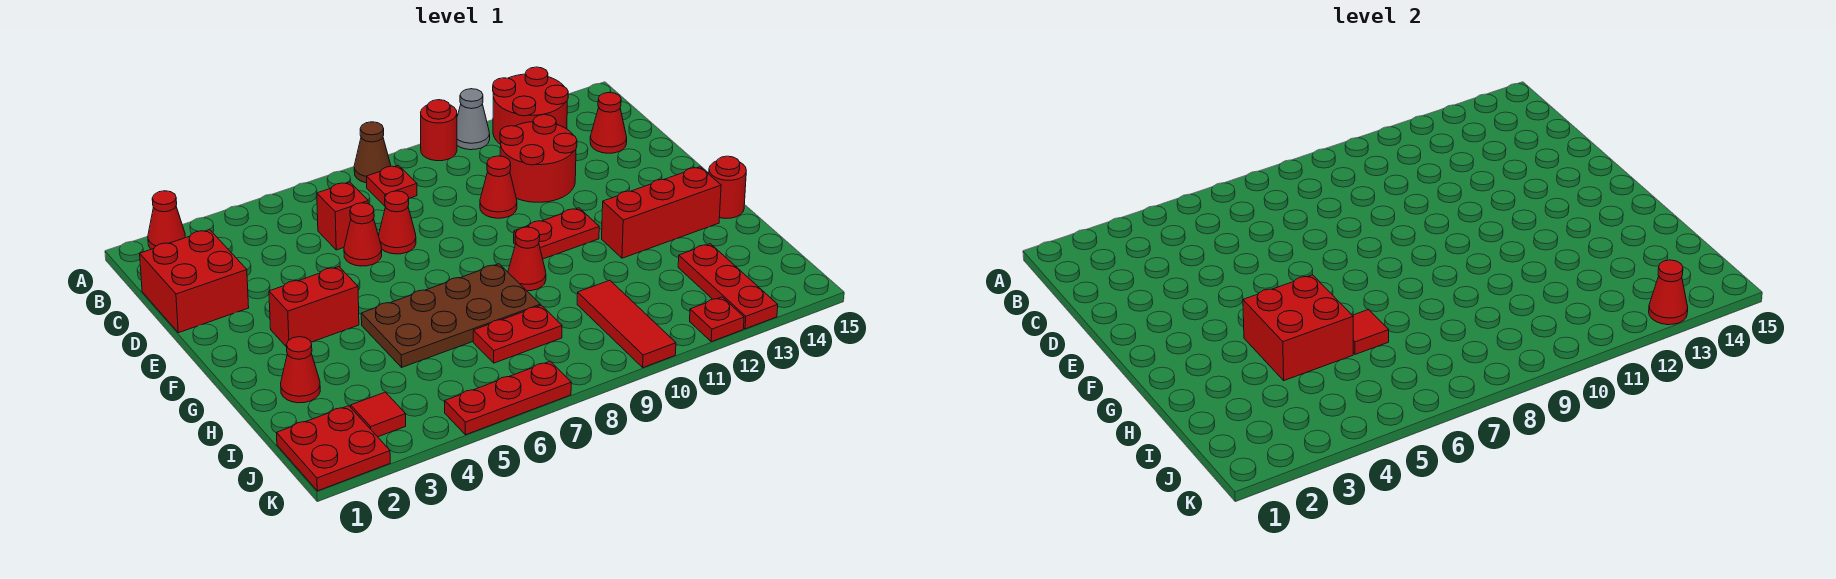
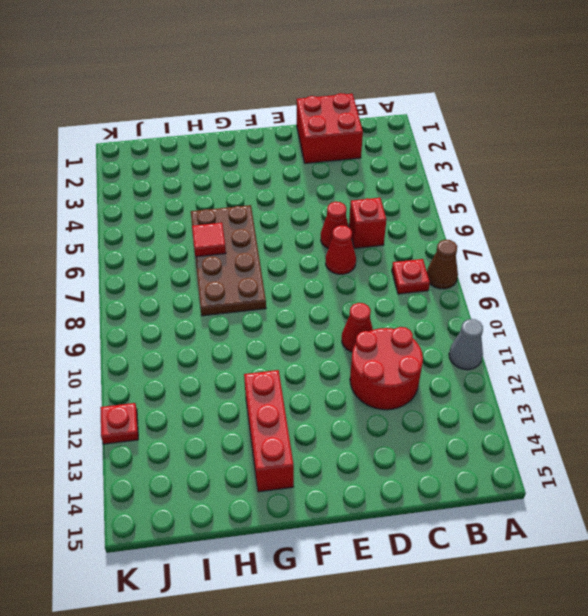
none -> red 1x1 cone [148,191,185,249]
none -> red 1x1 round brick [421,100,457,161]
none -> red 2x2 round brick [493,67,568,144]
none -> red 1x1 cone [590,92,627,153]

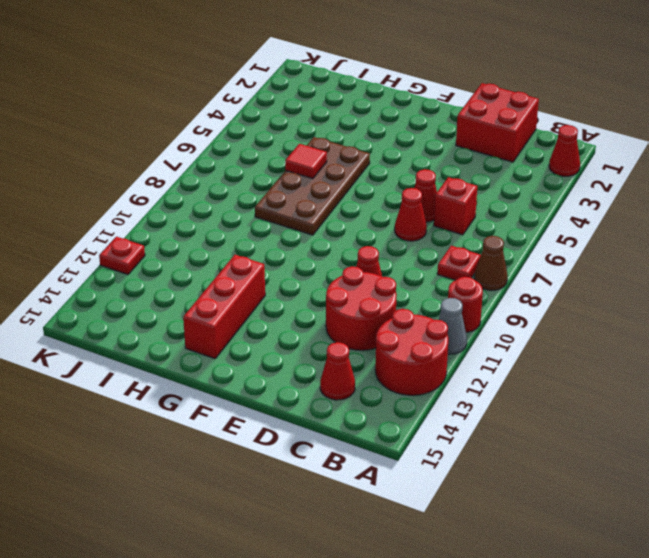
none -> red 1x2 brick [269,267,359,347]
none -> red 1x2 plate [514,208,599,259]
none -> red 1x1 cone [508,227,546,291]
none -> red 1x1 round brick [709,156,746,219]

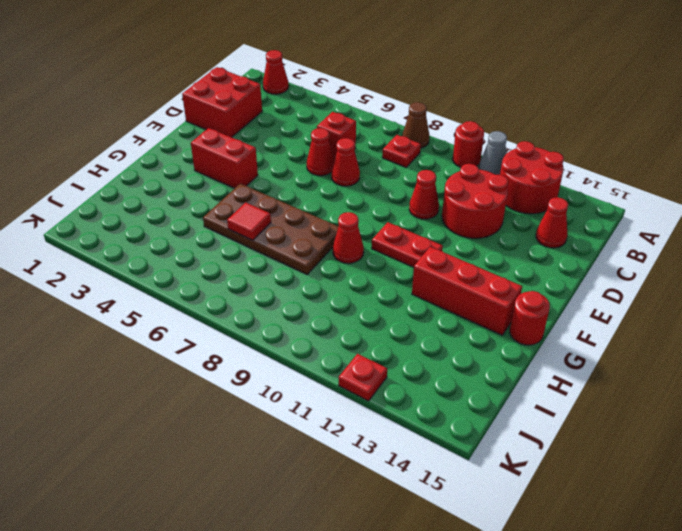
none -> red 1x1 cone [281,337,320,403]
none -> red 1x2 plate [473,305,562,363]
none -> red 1x3 tile [577,280,676,368]
none -> red 1x3 plate [678,244,778,329]

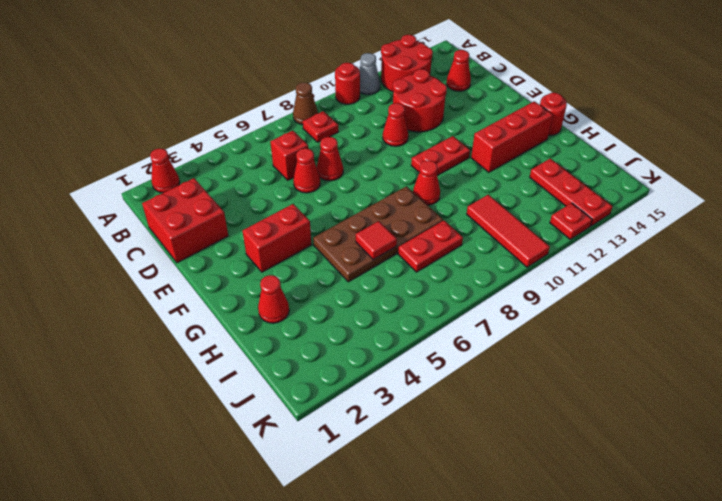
none -> red 2x2 plate [277,406,390,491]
none -> red 1x1 tile [351,392,406,437]
none -> red 1x3 plate [445,361,571,435]
none -> red 2x2 brick [1243,275,1353,381]

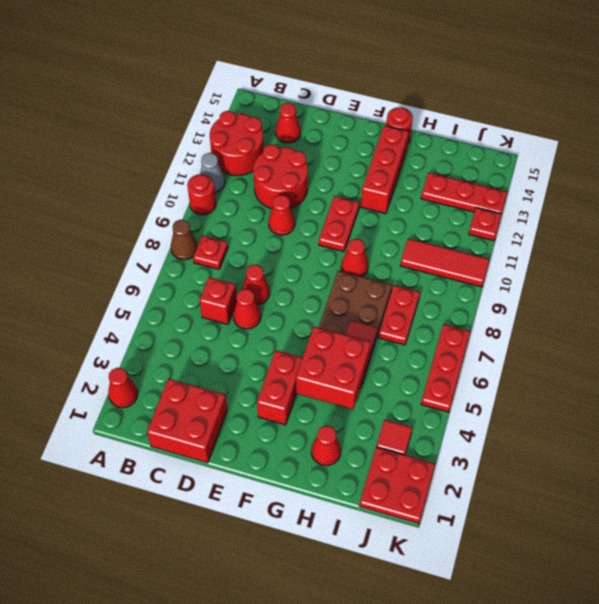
none -> red 1x1 cone [1649,260,1688,325]

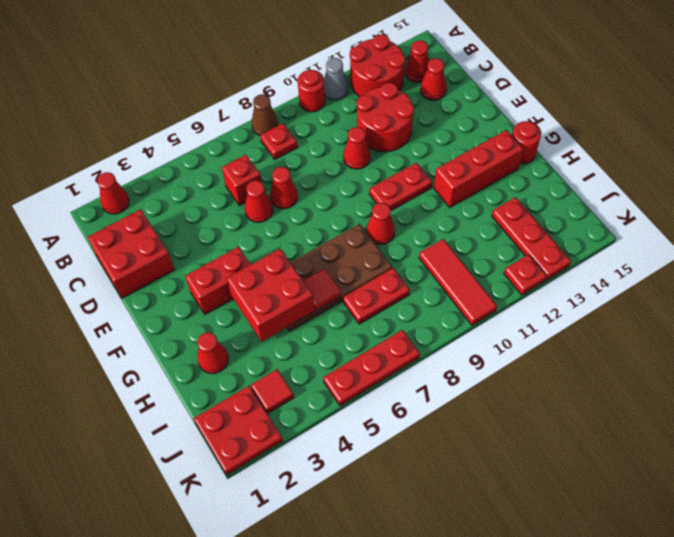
red 1x1 cone [405,40,429,82] -> red 1x1 cone moved to [1649,260,1688,325]

